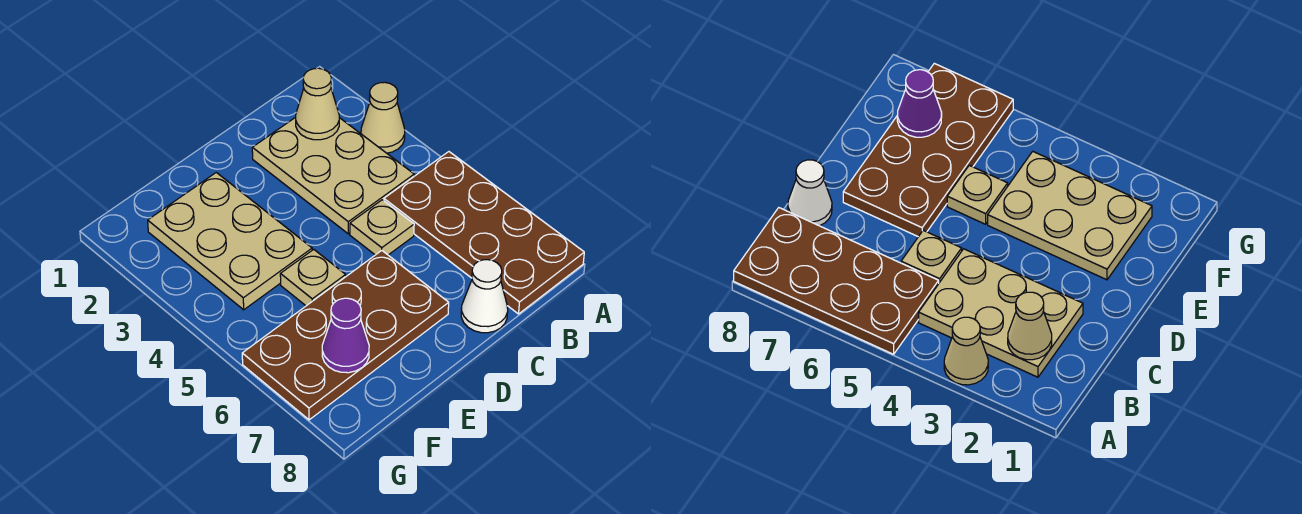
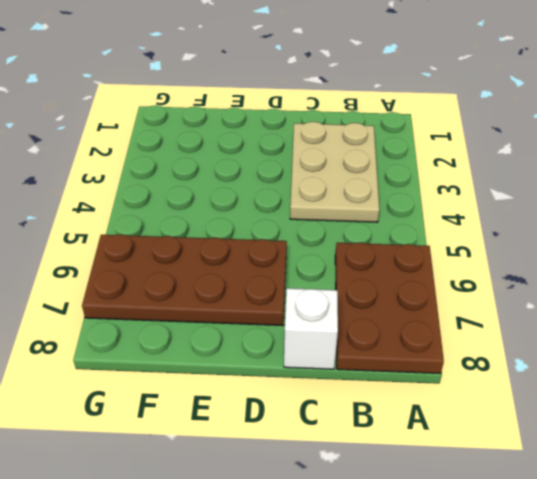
brown 2x3 plate [335,243,444,373] -> brown 2x4 plate [384,152,584,314]
white 1x1 brick [284,288,338,369] -> white 1x1 cone [461,260,508,333]
none -> tan 1x1 cone [361,82,405,153]
none -> tan 1x1 plate [350,200,414,255]

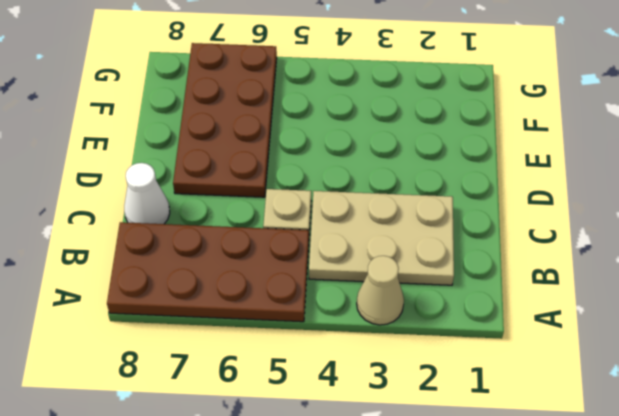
none -> tan 2x3 plate [148,173,312,310]
none -> tan 1x1 plate [280,249,346,306]

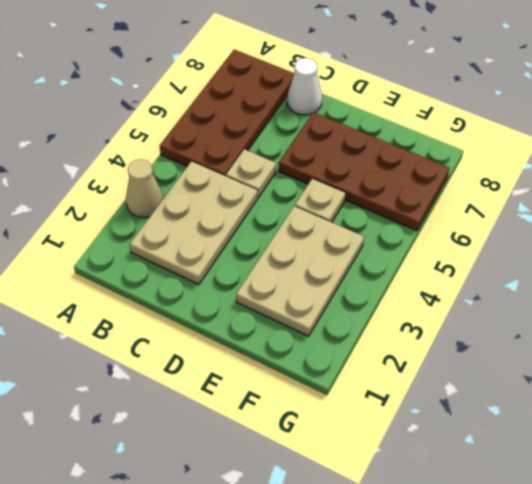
none -> tan 1x1 cone [296,68,339,140]
none -> purple 1x1 cone [322,298,369,373]

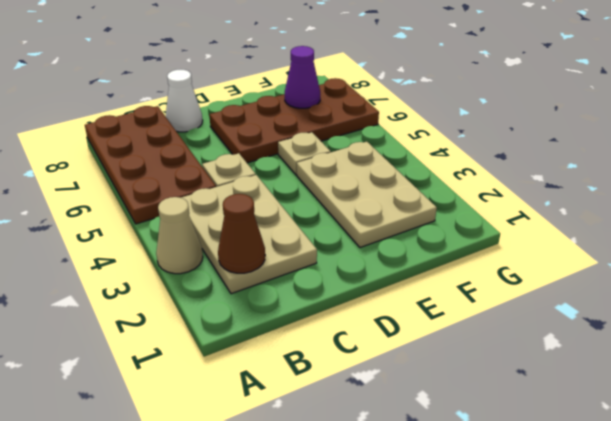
brown 1x1 cone [218,194,265,273] -> tan 1x1 cone [296,68,339,140]

